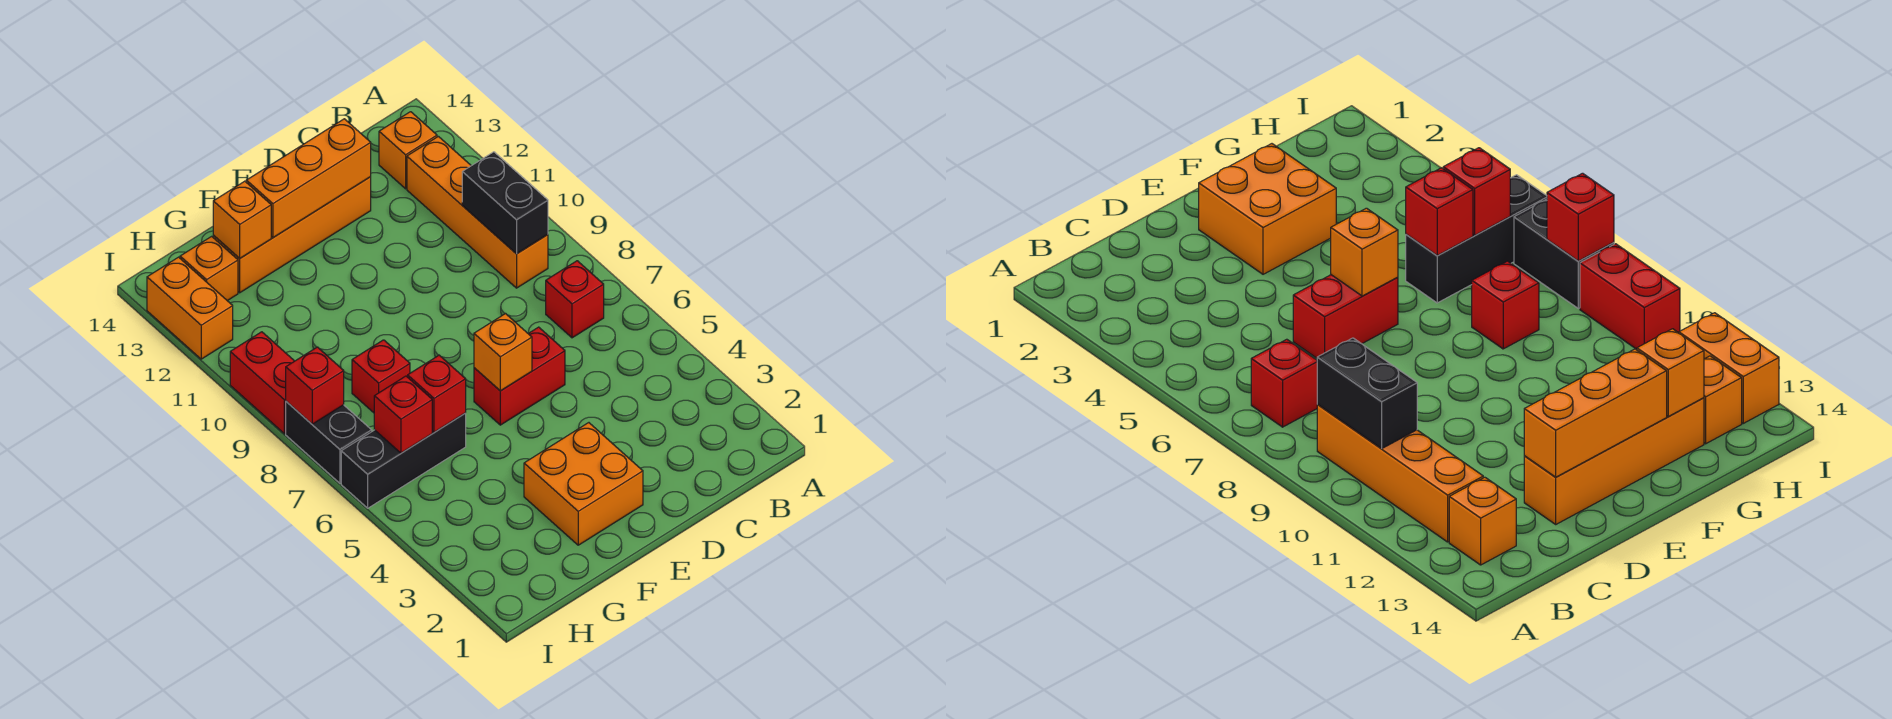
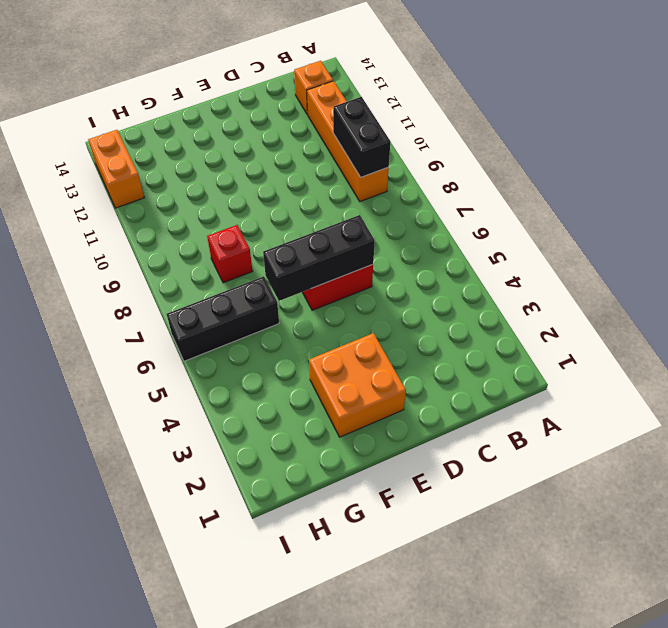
black 1x3 brick [263,215,375,301] -> orange 1x1 brick [474,314,532,391]
none -> red 1x1 brick [546,261,604,338]
none -> orange 1x4 brick [213,177,371,293]
none -> orange 1x1 brick [180,236,238,301]

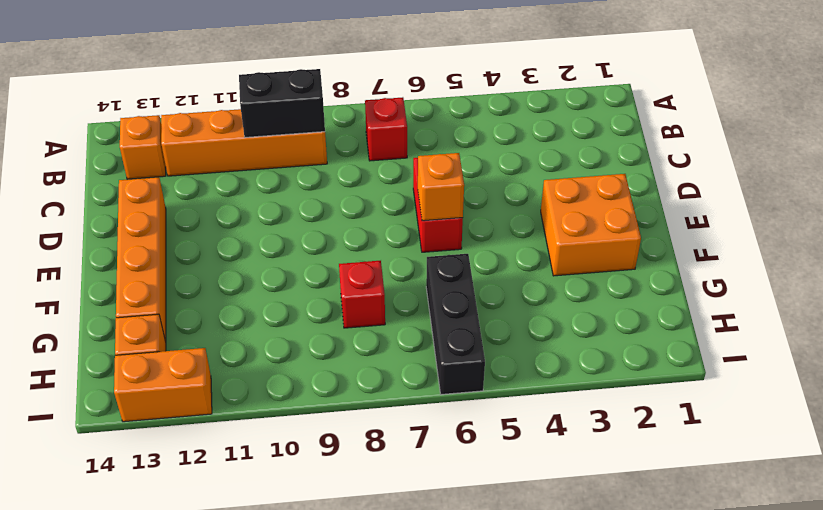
none -> black 1x2 brick [286,401,372,483]
none -> red 1x2 brick [230,332,294,434]
none -> orange 1x3 brick [246,119,371,238]

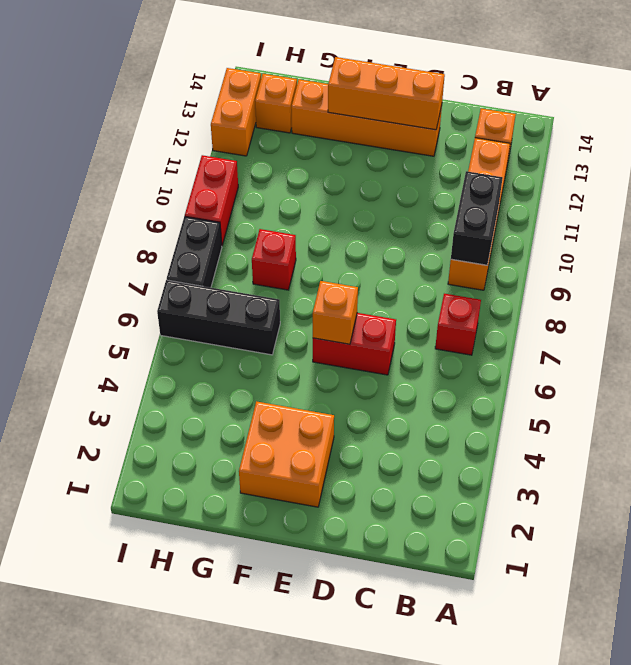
none -> red 1x1 brick [408,355,466,432]
none -> orange 1x1 brick [213,181,271,258]
none -> red 1x1 brick [374,376,432,453]

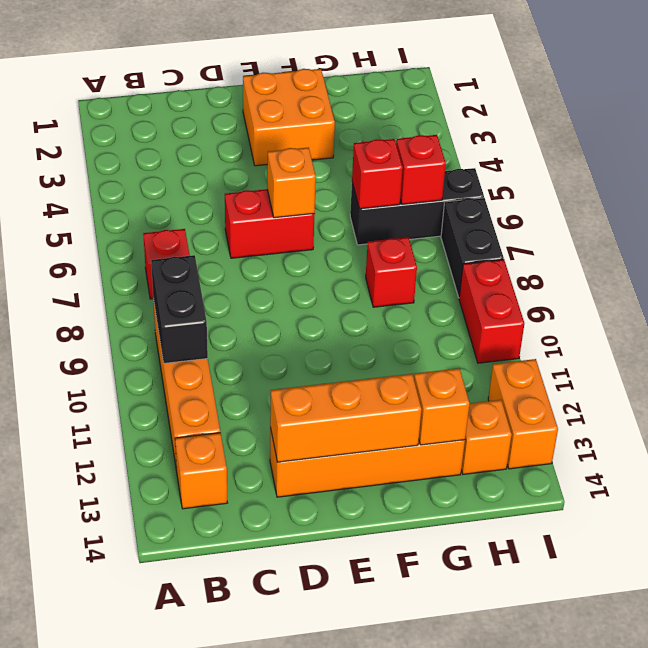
none -> red 1x1 brick [286,347,344,424]

